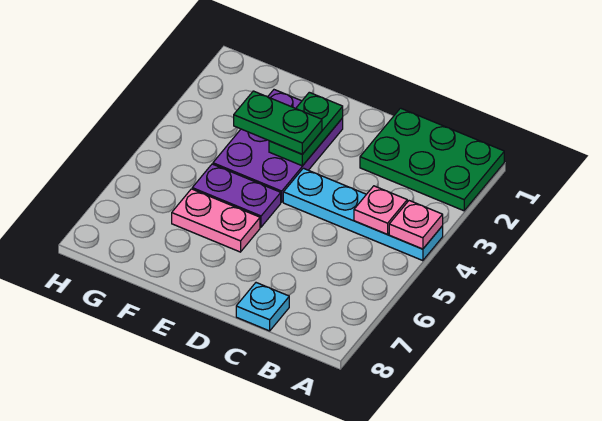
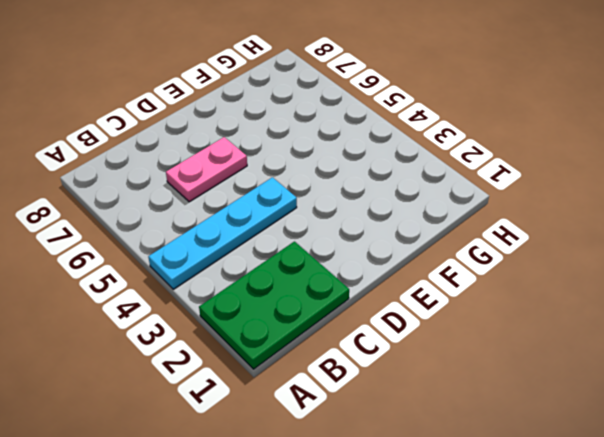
pink 1x2 plate [166,137,247,202] -> pink 1x2 plate moved to [172,189,260,252]
none -> cyan 1x1 plate [236,283,289,331]
none -> purple 2x3 plate [213,90,343,202]

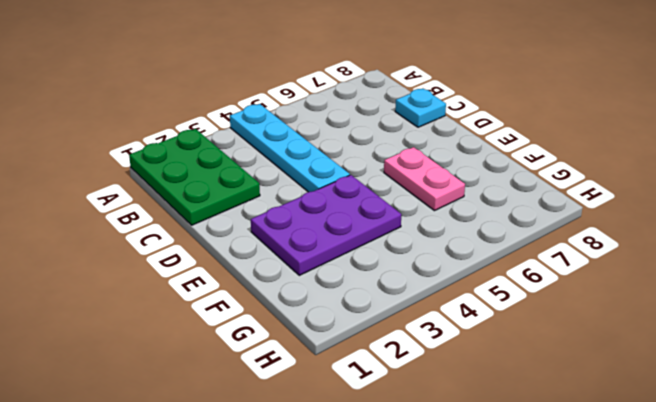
none -> purple 1x2 plate [192,164,281,227]
none -> pink 1x1 plate [389,201,443,249]

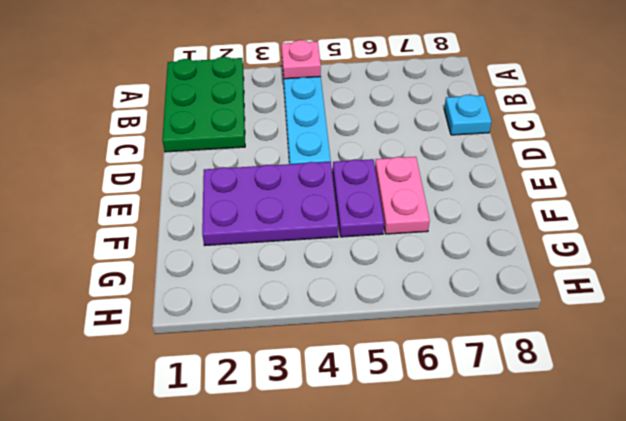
none -> pink 1x1 plate [354,186,407,234]
none -> green 1x2 plate [269,92,343,166]

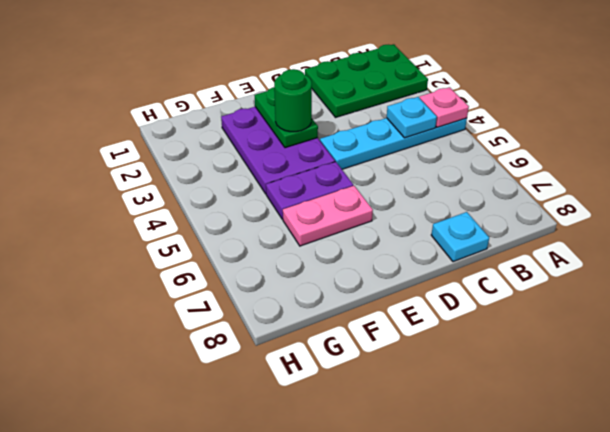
cyan 1x1 plate [387,97,437,138] -> pink 1x1 plate [354,186,407,234]
green 1x1 round brick [274,69,312,132] -> green 1x2 plate [234,91,322,154]

